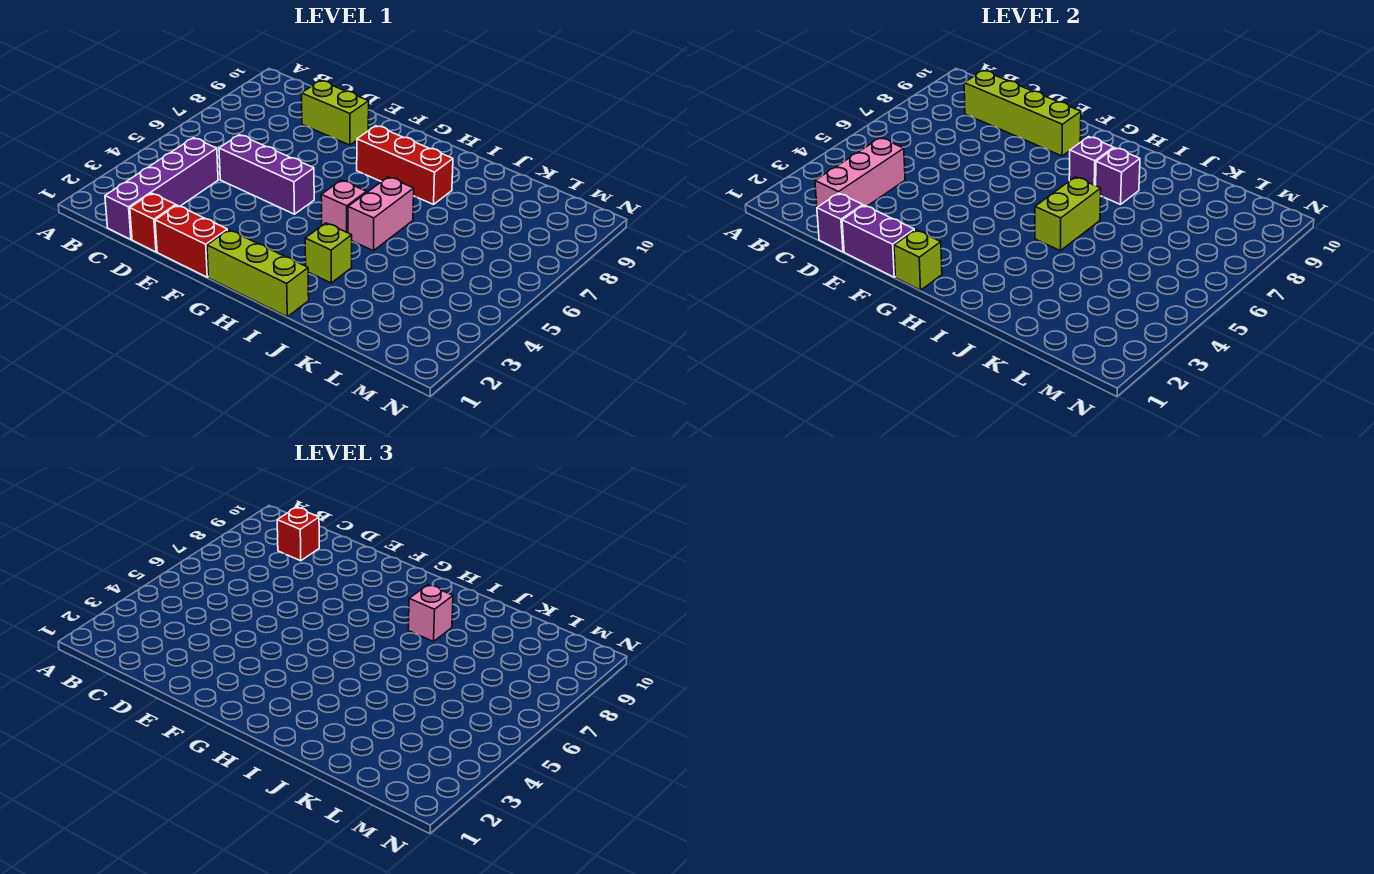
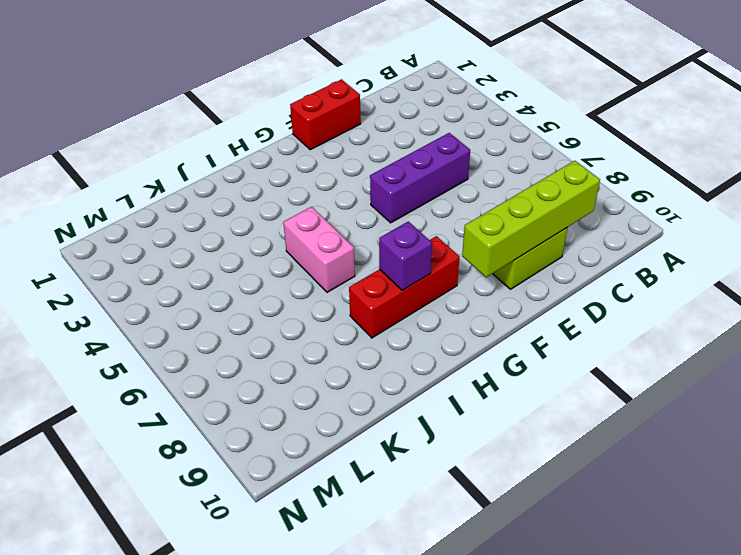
none -> purple 1x4 brick [105,138,218,239]
none -> red 1x1 brick [130,193,176,252]
none -> lime 1x3 brick [207,230,309,317]

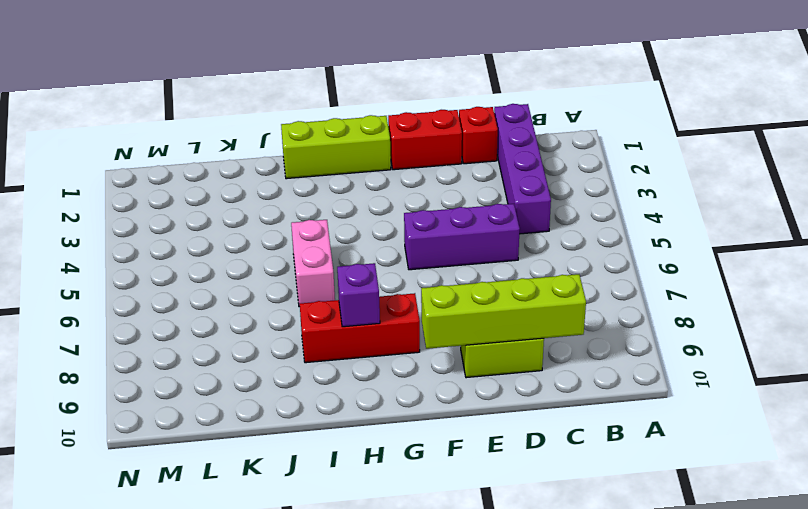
none -> pink 1x1 brick [321,180,367,233]
none -> lime 1x1 brick [305,223,352,283]
none -> pink 1x3 brick [815,138,905,207]

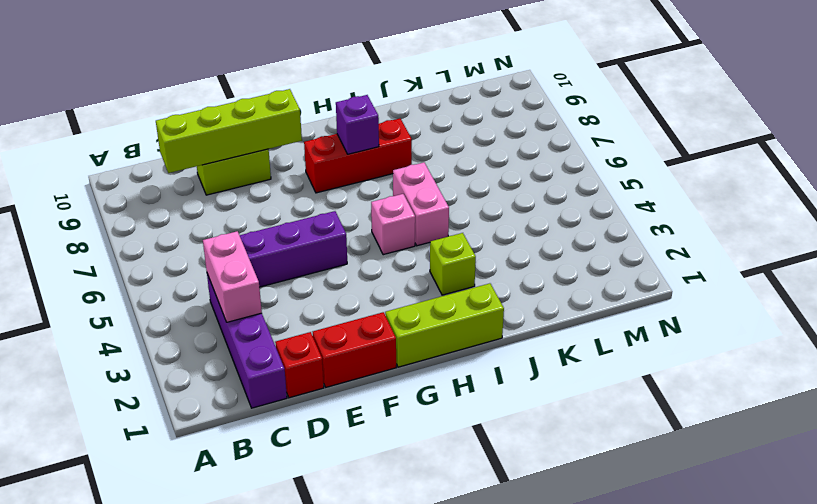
pink 1x2 brick [203,231,262,322] -> pink 1x3 brick [815,138,905,207]
none -> purple 1x1 brick [817,193,863,252]
none -> purple 1x2 brick [842,205,914,277]
none -> lime 1x1 brick [894,230,942,290]

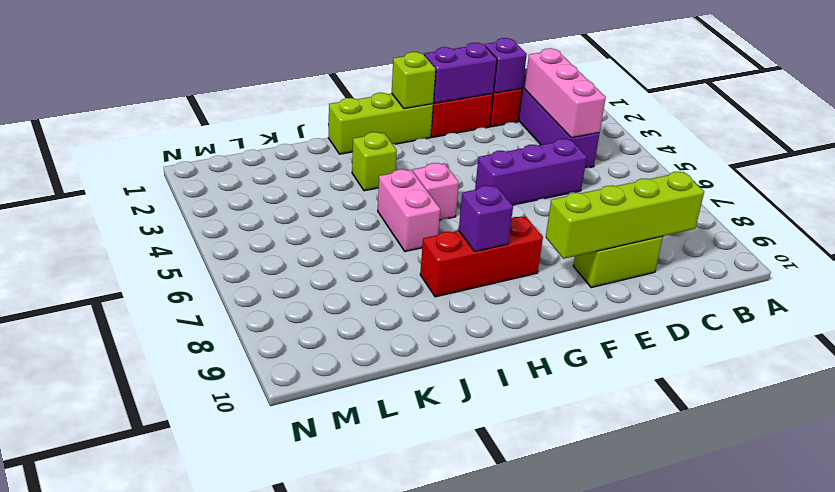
none -> lime 1x2 brick [1035,177,1101,251]
none -> purple 1x1 brick [1096,148,1140,204]
none -> red 1x1 brick [277,508,319,561]

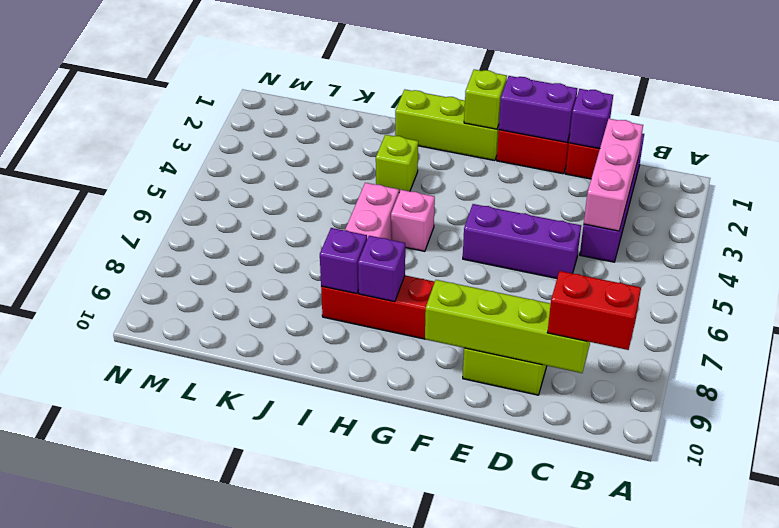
red 1x2 brick [547,271,641,350] -> red 1x1 brick [277,508,319,561]
none -> lime 1x2 brick [1035,177,1101,251]
none -> pink 1x1 brick [408,585,453,641]

